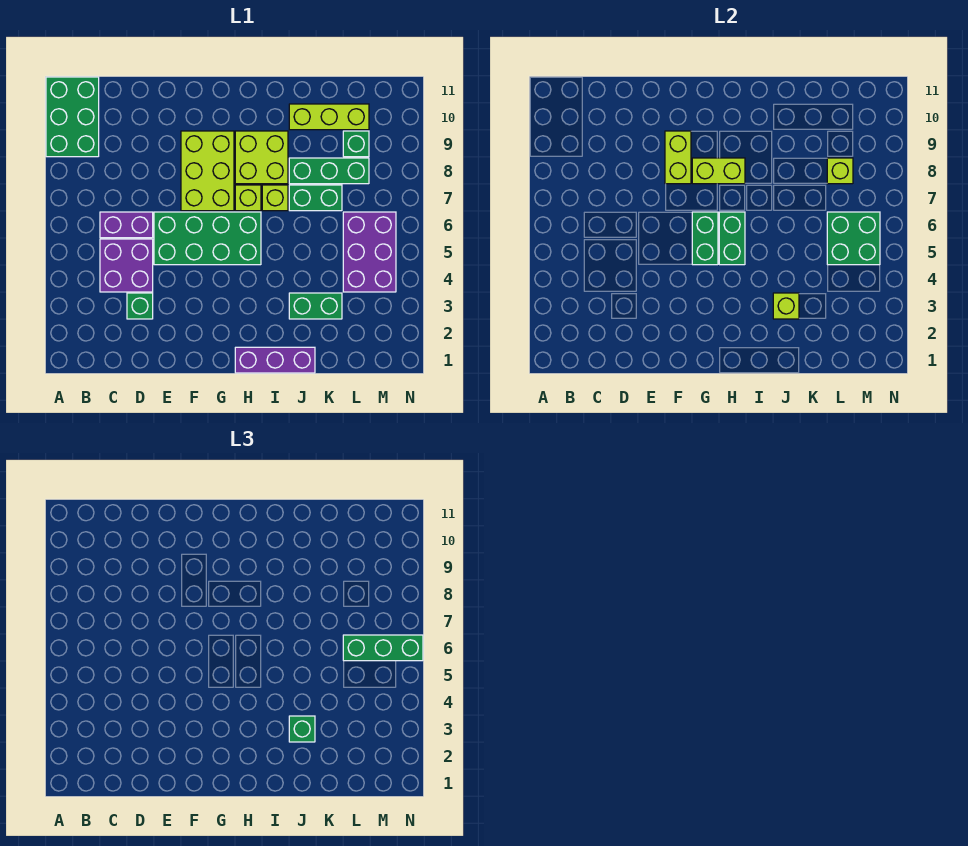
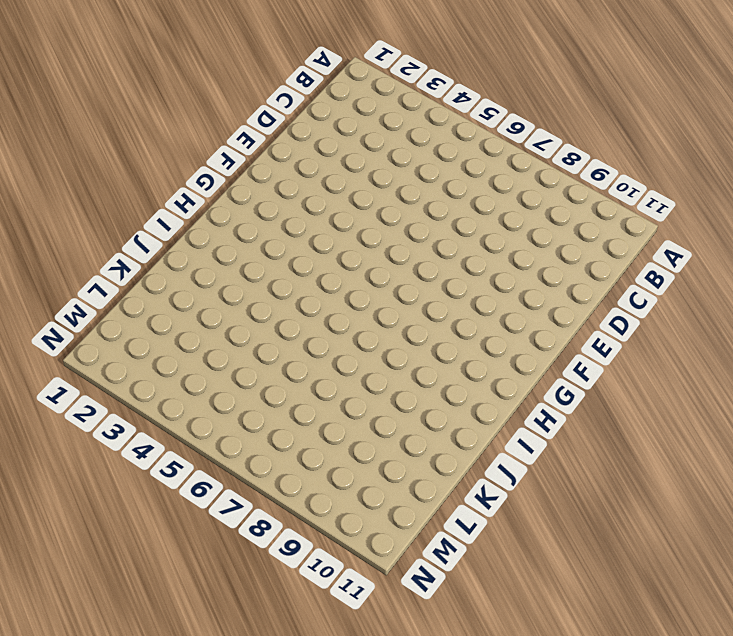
none -> green 2x3 brick [46,77,99,157]
none -> purple 2x2 brick [100,239,153,292]
none -> purple 1x2 brick [100,212,153,238]

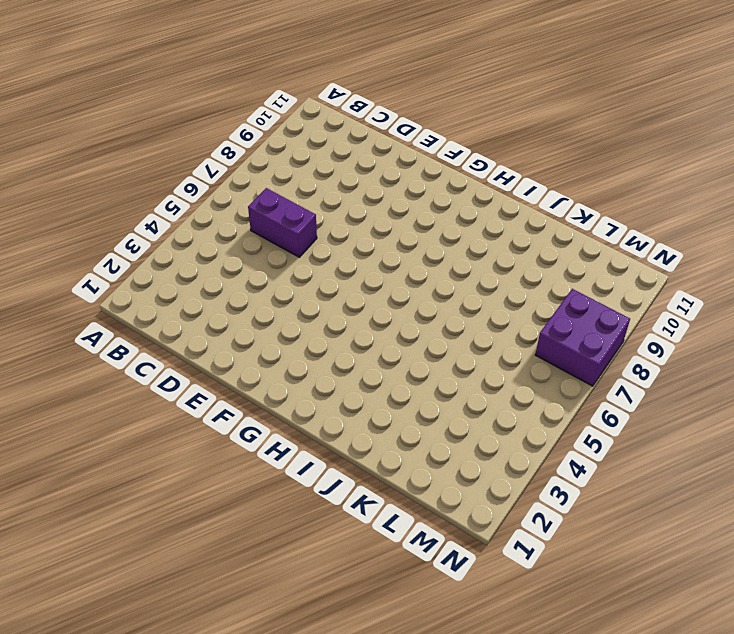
purple 2x2 brick [535,289,630,386] -> purple 2x2 brick moved to [100,239,153,292]
none -> green 2x3 brick [46,77,99,157]
none -> green 1x1 brick [127,293,153,319]
none -> green 2x4 brick [154,212,261,265]

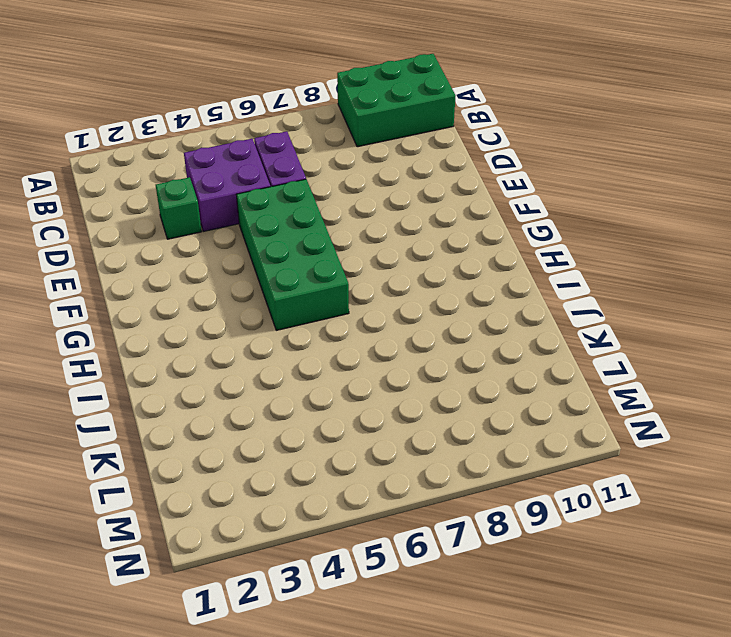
none -> lime 2x3 brick [181,131,234,211]
none -> purple 1x3 brick [235,347,315,373]
none -> lime 1x1 brick [235,185,261,211]

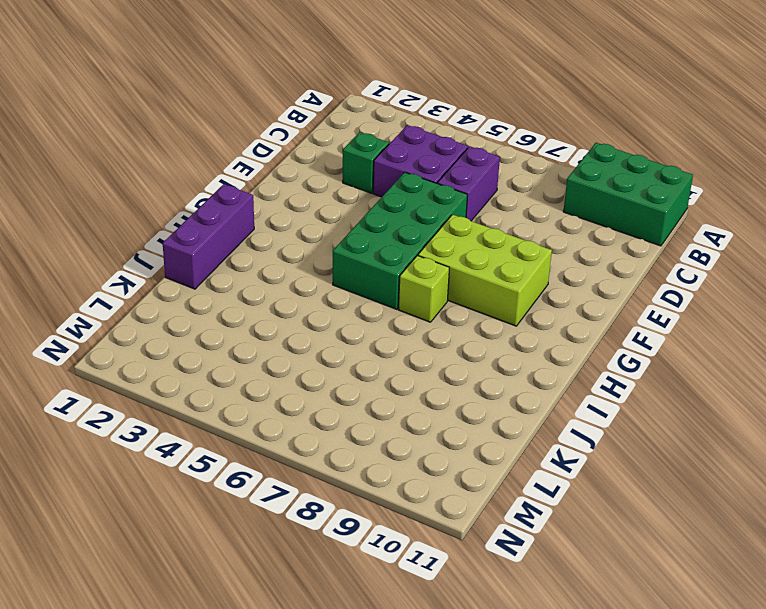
none -> lime 2x2 brick [235,131,288,184]
none -> lime 1x1 brick [262,185,288,211]
none -> green 1x2 brick [289,293,342,319]

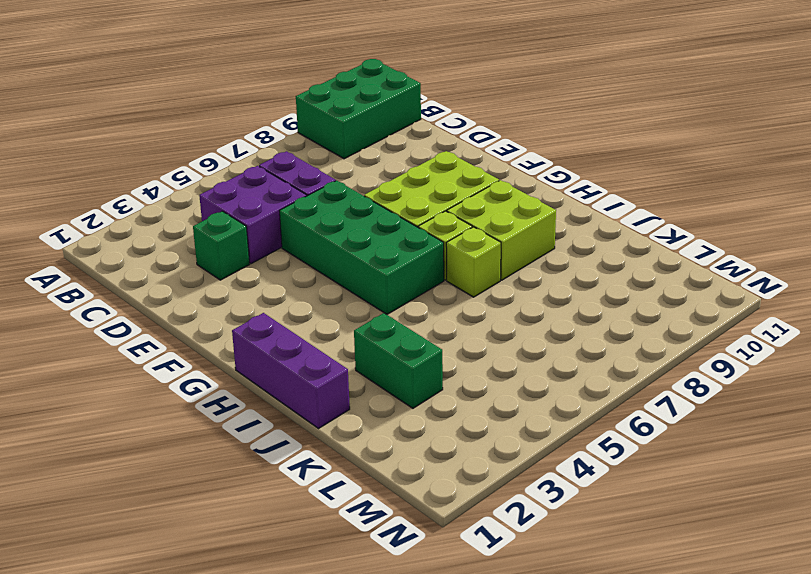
none -> green 1x2 brick [289,185,342,211]
none -> green 1x3 brick [289,158,369,184]
none -> lime 1x3 brick [289,104,369,130]

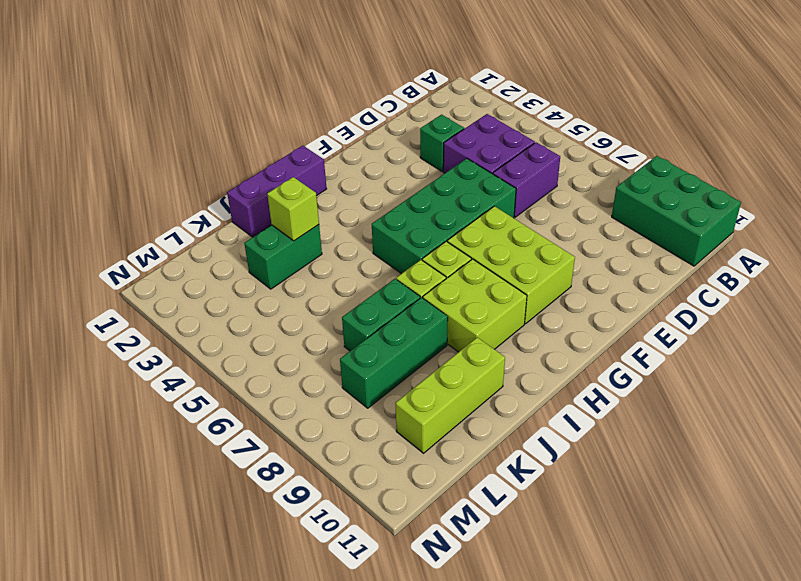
none -> purple 2x3 brick [343,212,396,292]
none -> green 1x1 brick [343,131,369,157]
none -> lime 1x2 brick [665,131,691,184]

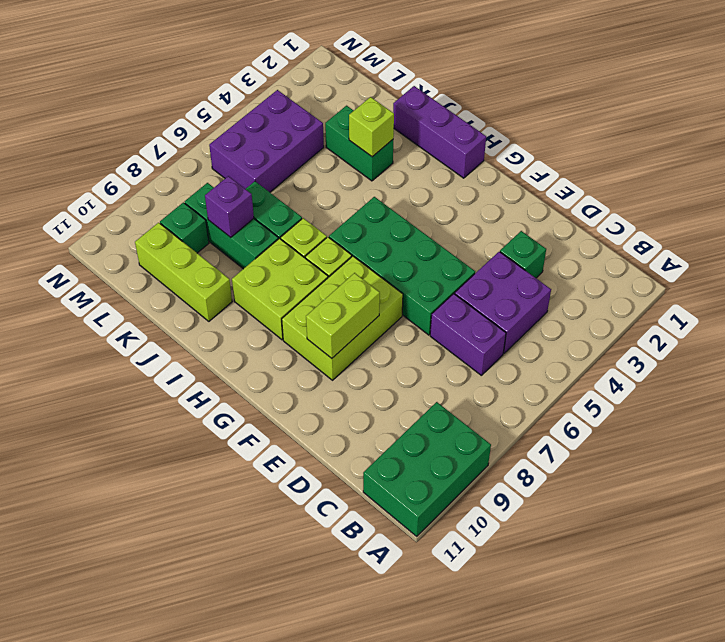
purple 1x1 brick [205,176,254,237] -> none
none -> green 1x2 brick [692,212,718,265]
none -> lime 1x2 brick [692,158,745,184]
none -> green 1x2 brick [719,212,745,265]

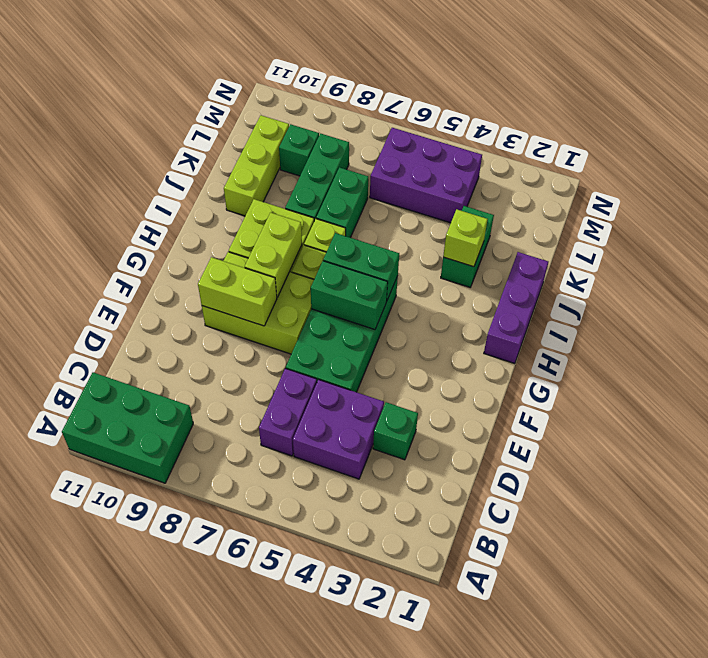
none -> green 2x2 brick [827,212,880,265]
none -> lime 1x1 brick [827,158,853,184]
none -> green 1x1 brick [289,716,315,742]

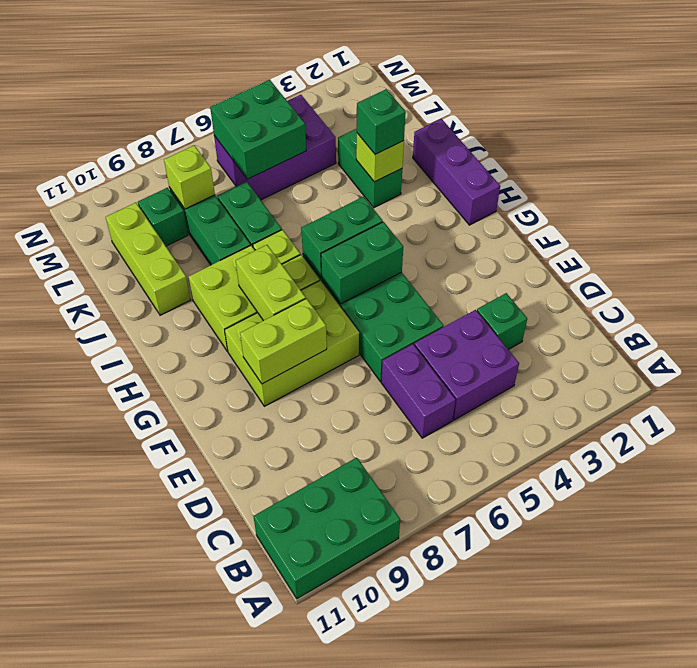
none -> green 1x3 brick [343,635,423,661]

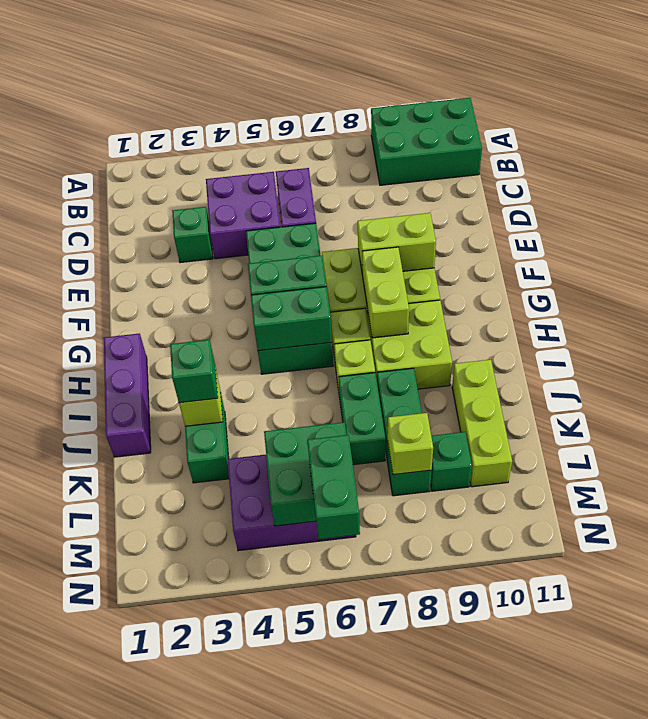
green 1x2 brick [307,435,360,539] -> green 1x3 brick [343,635,423,661]

